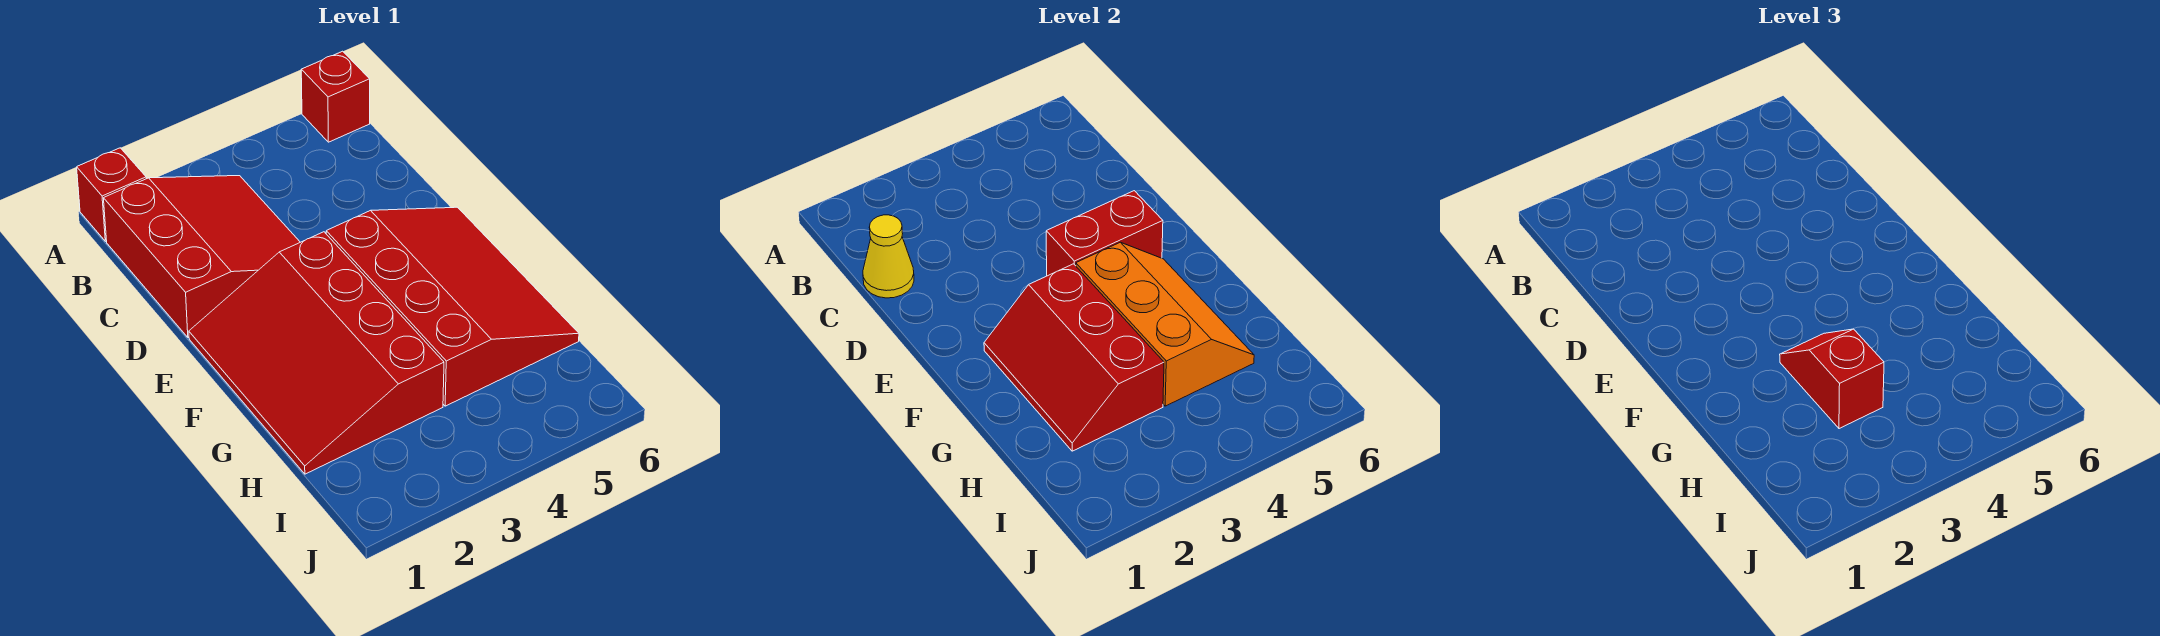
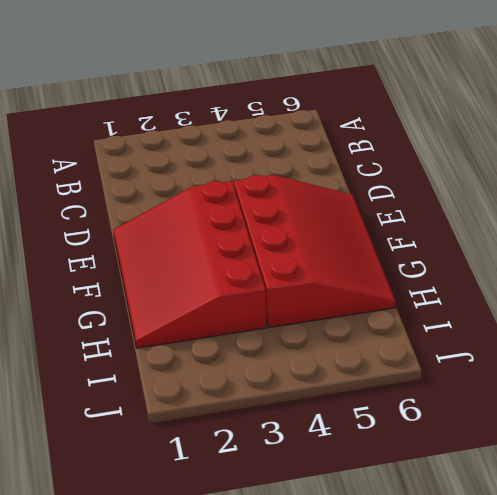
none -> red 1x1 brick [77,148,146,241]
none -> red 1x1 brick [301,51,370,142]

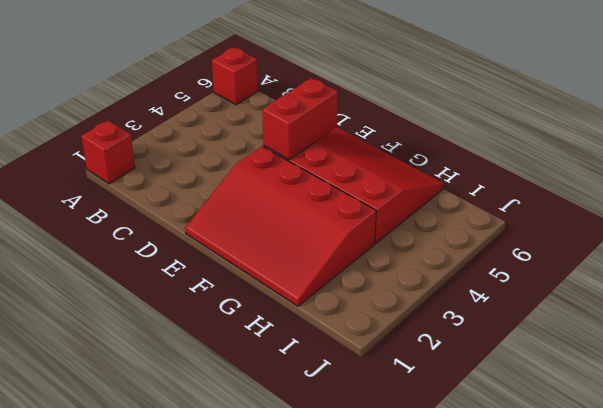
none -> red 3x3 slope [104,176,300,338]
none -> yellow 1x1 cone [863,215,914,298]

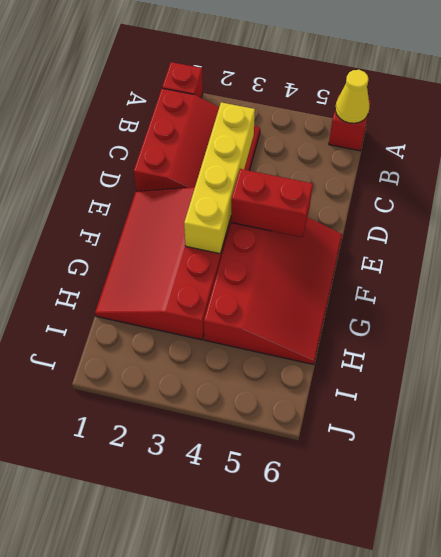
yellow 1x1 cone [335,70,369,123] -> yellow 1x1 cone moved to [863,215,914,298]
yellow 1x4 brick [184,102,255,254] -> red 2x3 slope [984,264,1164,451]
none -> orange 2x3 slope [1076,242,1254,406]
none -> red 1x2 slope [1780,329,1884,429]

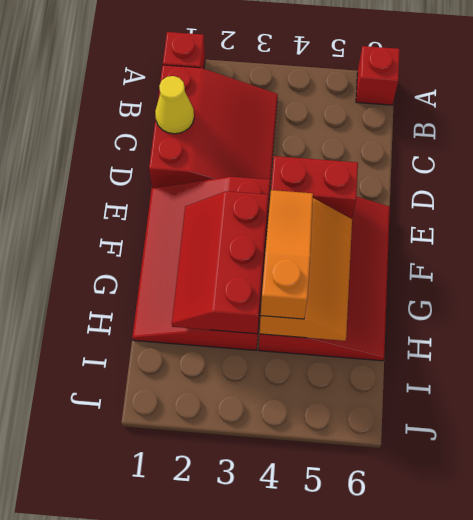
orange 1x3 slope [261,190,313,319] -> none
none -> red 1x2 slope [1780,329,1884,429]

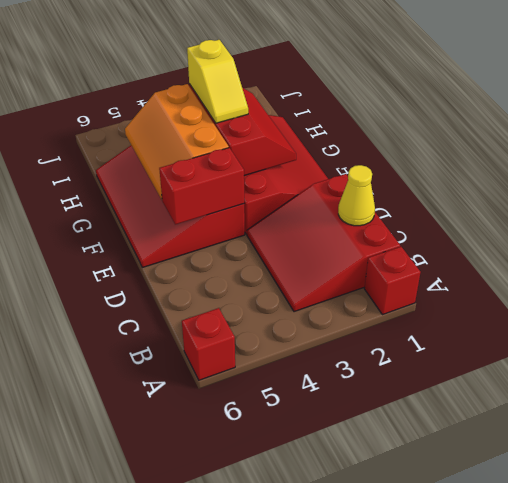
yellow 1x2 slope [187,40,248,123] -> red 1x2 slope [1780,329,1884,429]

